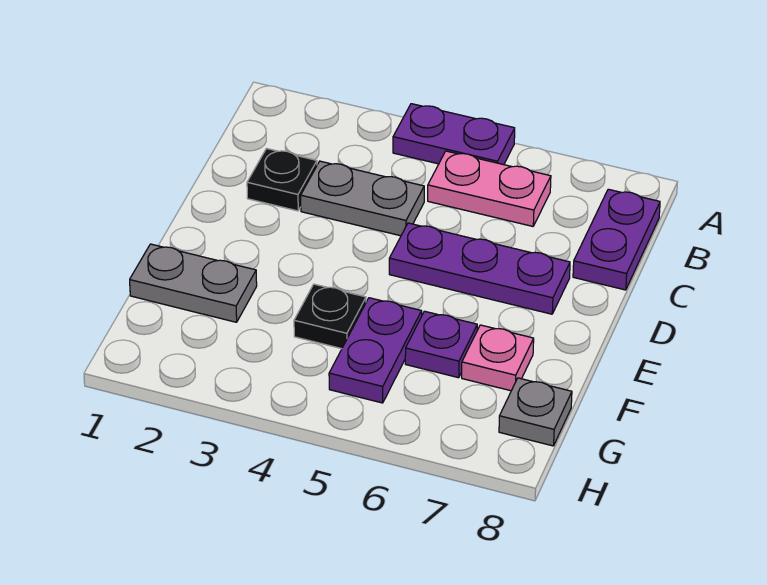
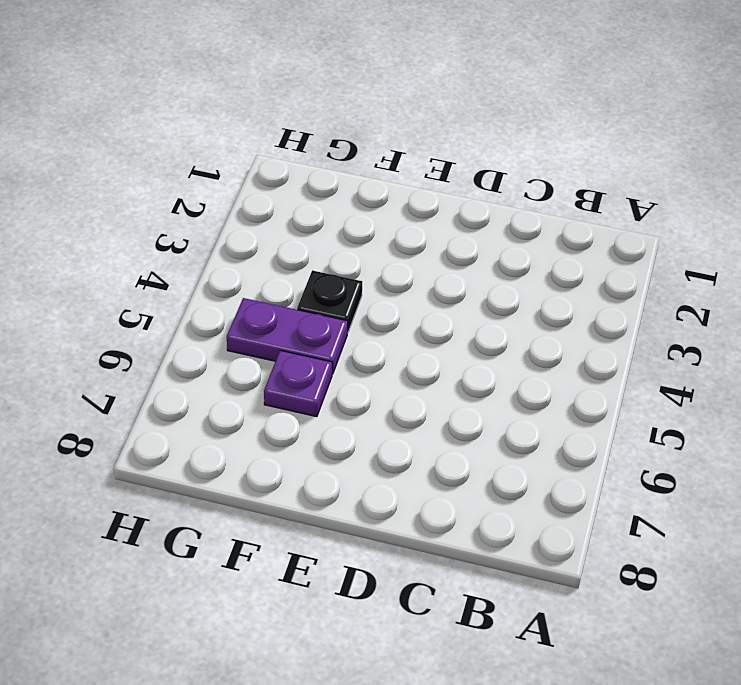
none -> purple 1x2 plate [393,104,515,165]
none -> pink 1x2 plate [428,151,551,226]
none -> purple 1x2 plate [573,189,660,290]

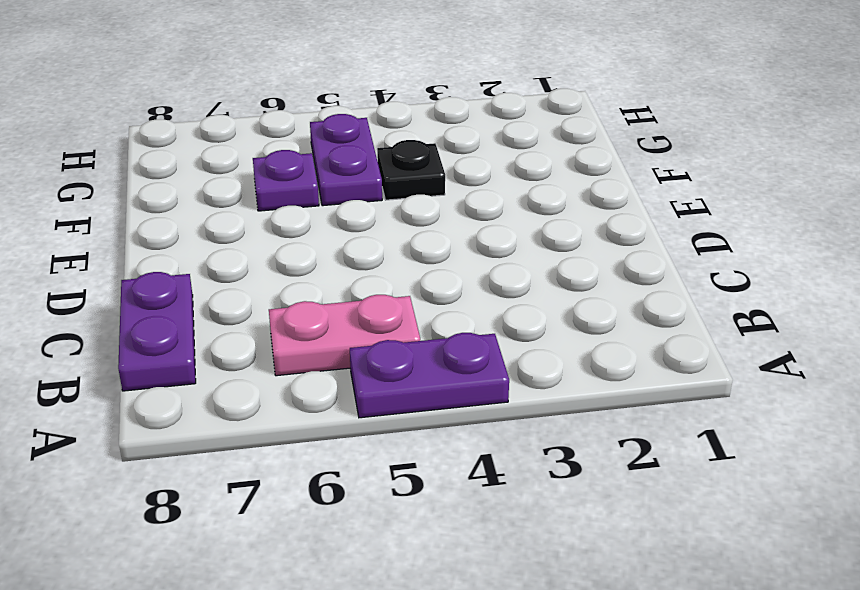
none -> black 1x1 plate [247,149,317,211]
none -> grey 1x2 plate [301,161,424,236]
none -> purple 1x3 plate [389,223,570,314]

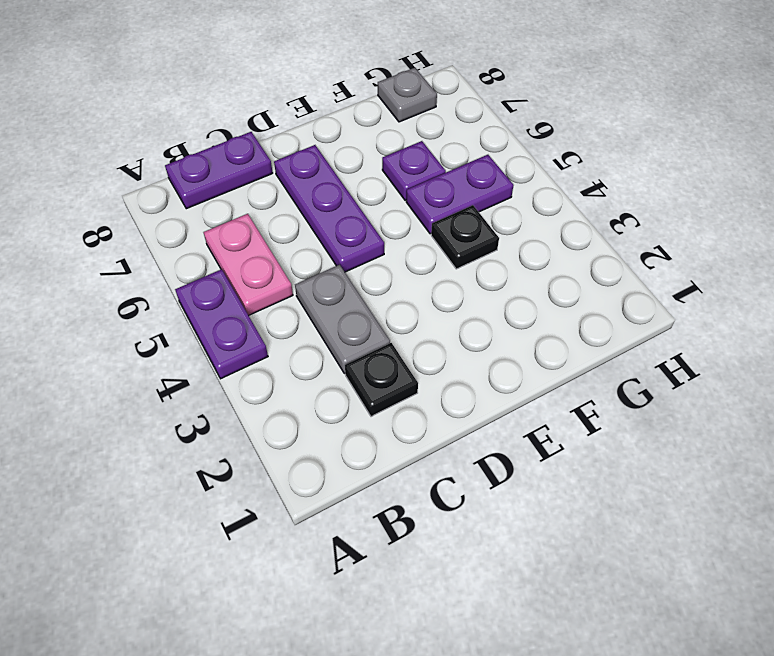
none -> grey 1x2 plate [130,244,257,322]
none -> pink 1x1 plate [462,325,534,391]

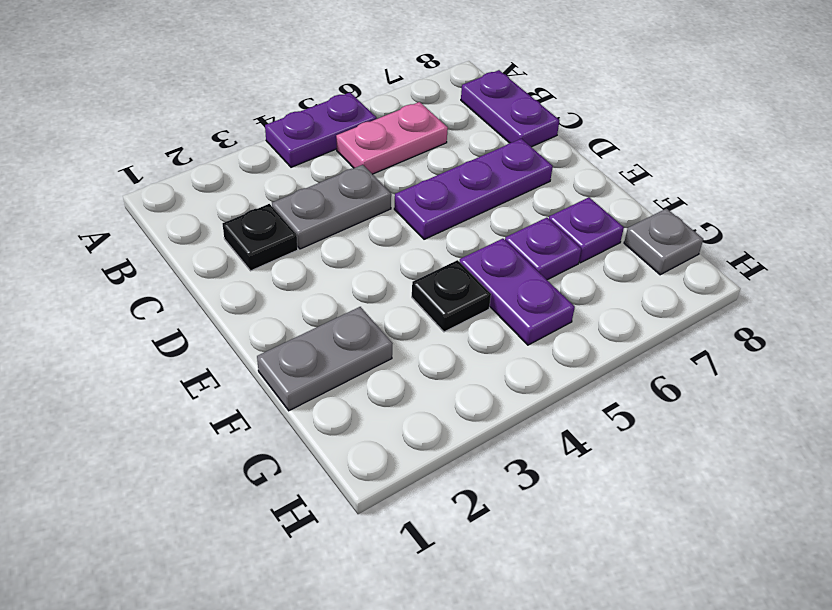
purple 1x1 plate [549,197,624,263] -> pink 1x1 plate [462,325,534,391]

